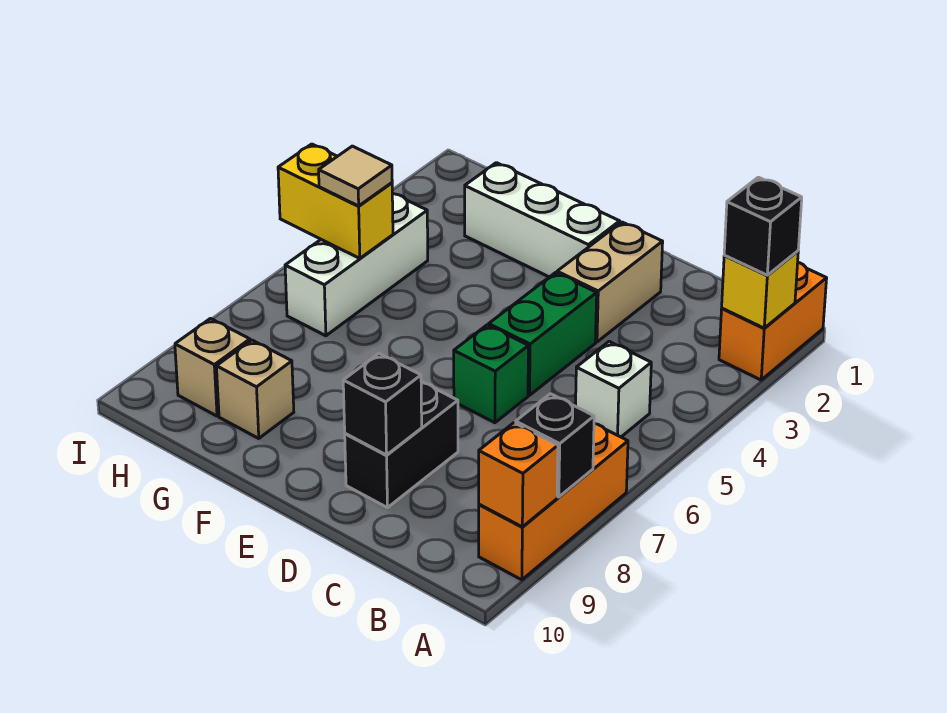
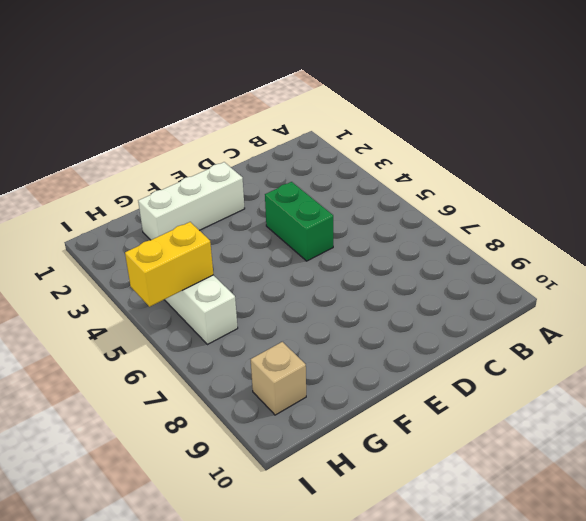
none -> orange 1x2 brick [719,262,827,380]
none -> orange 1x3 brick [479,424,628,580]
none -> white 1x1 brick [576,342,651,437]

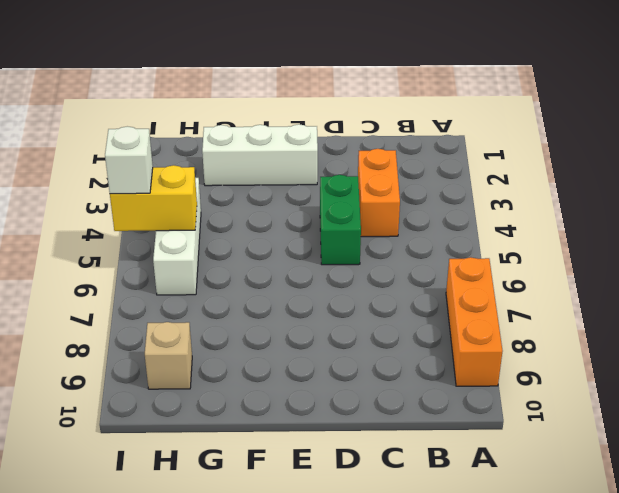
orange 1x2 brick [358,149,400,237] -> orange 1x2 brick moved to [719,262,827,380]
white 1x1 brick [105,126,153,194] -> white 1x1 brick moved to [576,342,651,437]
none -> tan 1x2 brick [557,222,663,342]
none -> green 1x1 brick [454,325,528,423]
none -> black 1x2 brick [345,382,458,508]

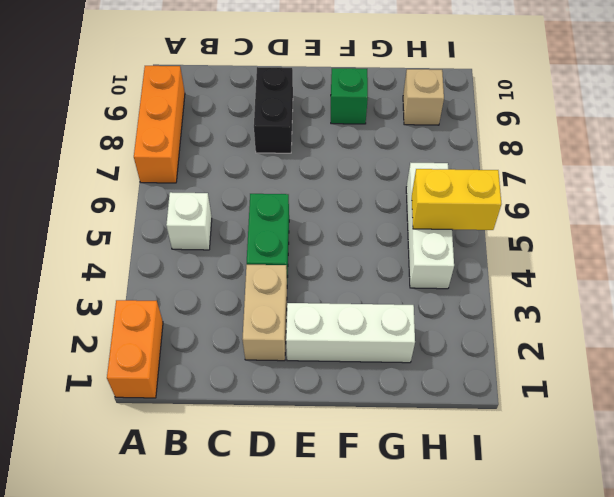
green 1x1 brick [331,68,368,124] -> green 1x1 brick moved to [454,325,528,423]
none -> tan 1x1 brick [216,340,294,438]
none -> yellow 1x1 brick [722,251,798,328]
none -> black 1x1 brick [516,394,594,497]

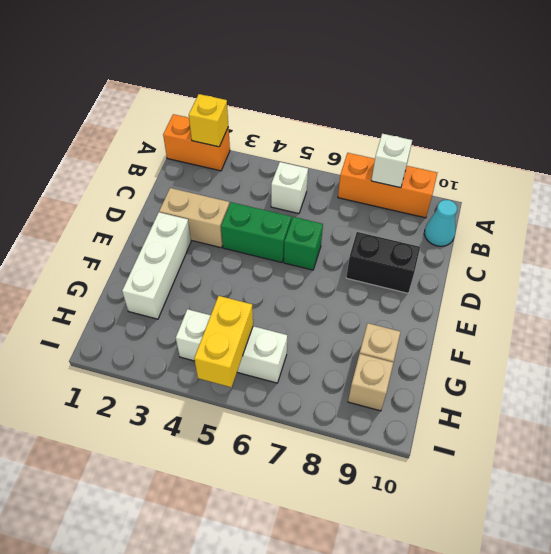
white 1x1 brick [371,134,412,188] -> black 1x1 brick [516,394,594,497]
cyan 1x1 cone [424,200,457,246] -> none
none -> orange 1x1 brick [479,423,558,527]
none -> black 1x1 brick [343,354,422,455]
none -> black 1x1 brick [724,177,802,275]

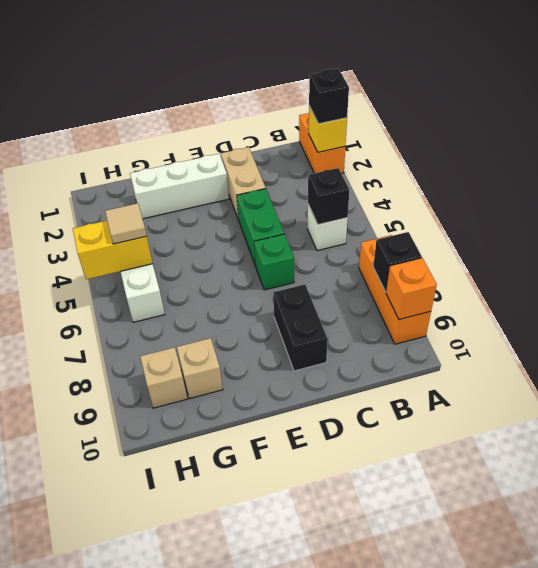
black 1x1 brick [308,168,349,225] -> black 1x1 brick moved to [343,354,422,455]

